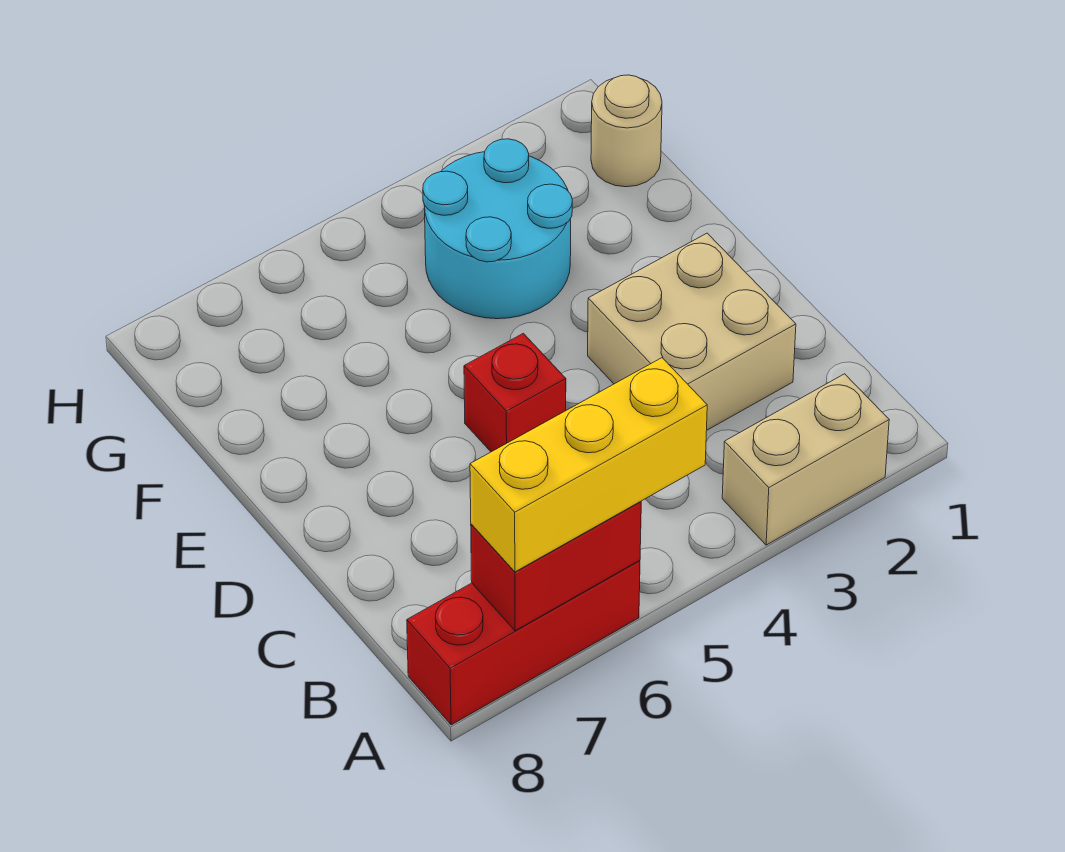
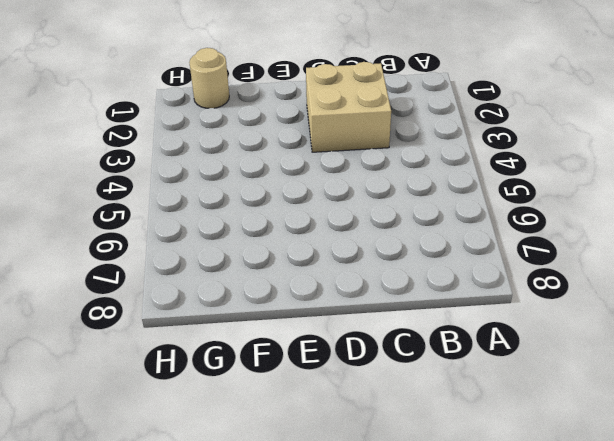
none -> tan 1x2 brick [722,374,889,545]
none -> red 1x3 brick [407,561,640,725]

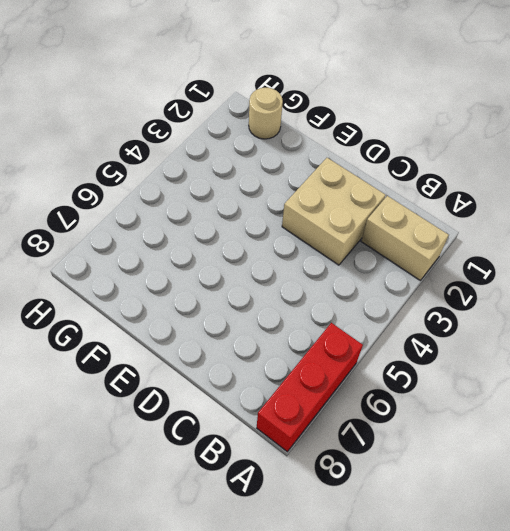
tan 1x2 brick [361,196,449,281] -> tan 1x2 brick turned to [722,374,889,545]
none -> red 1x1 brick [464,333,566,452]
none -> cyan 2x2 round brick [423,139,572,319]

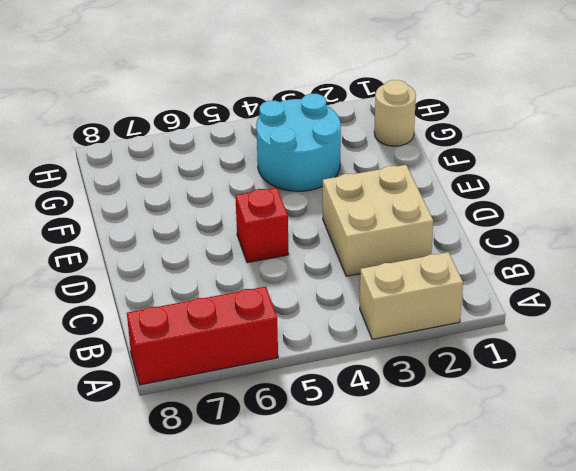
none -> red 1x2 brick [471,502,641,631]
none -> yellow 1x3 brick [470,358,707,572]

